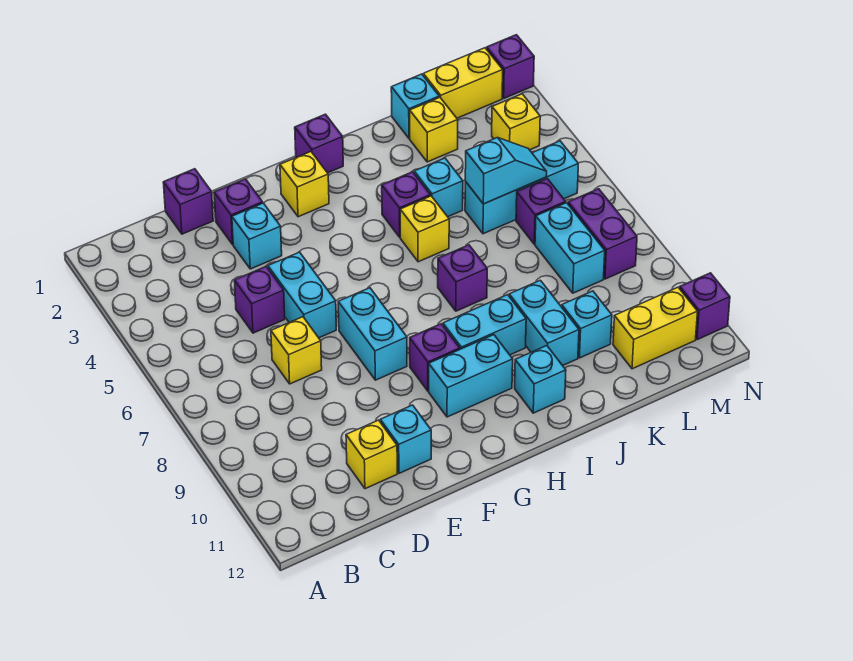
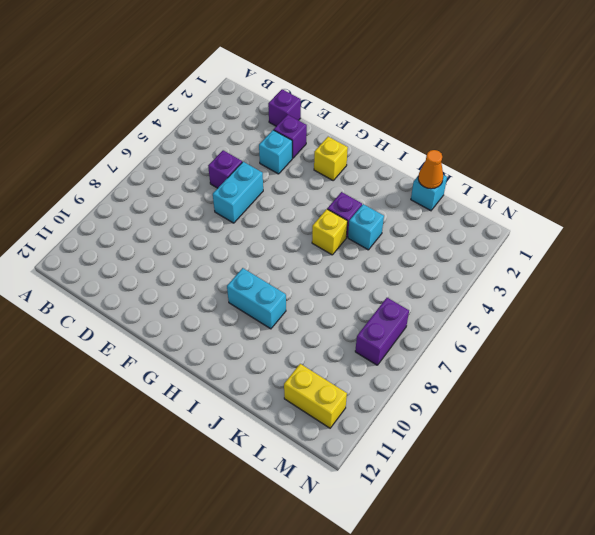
orange 1x1 cone [418,150,443,189] -> none
none -> yellow 1x1 brick [271,317,322,384]
none -> yellow 1x1 brick [346,420,397,489]
none -> cyan 1x1 brick [380,405,431,473]
none -> cyan 1x2 brick [338,288,407,380]

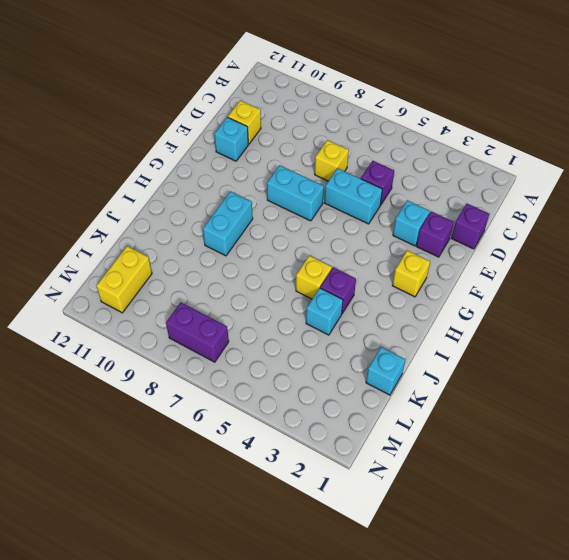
none -> purple 1x1 brick [410,324,460,391]
none -> cyan 1x2 brick [429,335,513,417]
none -> purple 1x1 brick [295,114,343,173]
none -> purple 1x1 brick [438,245,487,311]

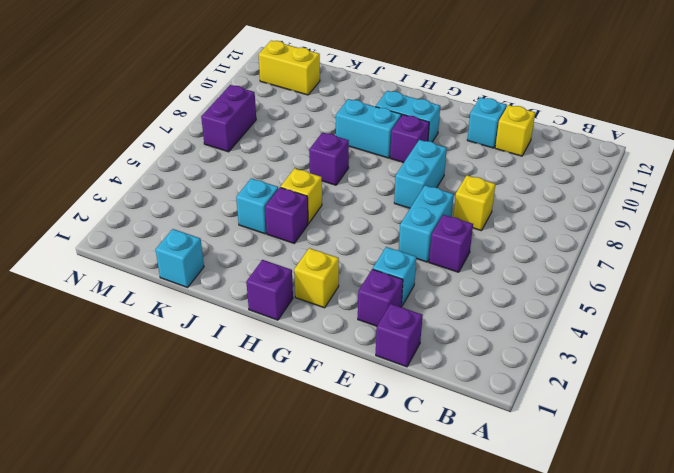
none -> cyan 1x1 brick [515,346,566,413]
none -> cyan 1x2 brick [509,280,579,366]
none -> yellow 1x1 brick [410,97,458,162]
none -> cyan 1x3 brick [465,141,578,234]

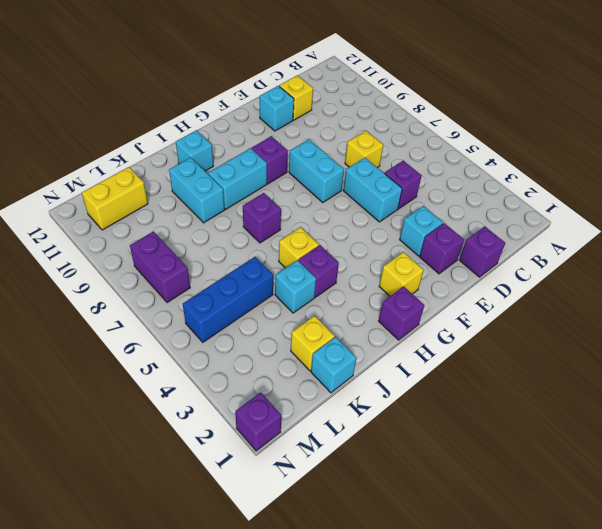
blue 1x3 brick [183,257,273,342] -> cyan 1x3 brick [465,141,578,234]
none -> cyan 1x2 brick [429,335,513,417]
none -> cyan 1x1 brick [562,291,612,358]
none -> yellow 1x2 brick [423,48,503,118]
none -> purple 1x1 brick [516,179,566,244]

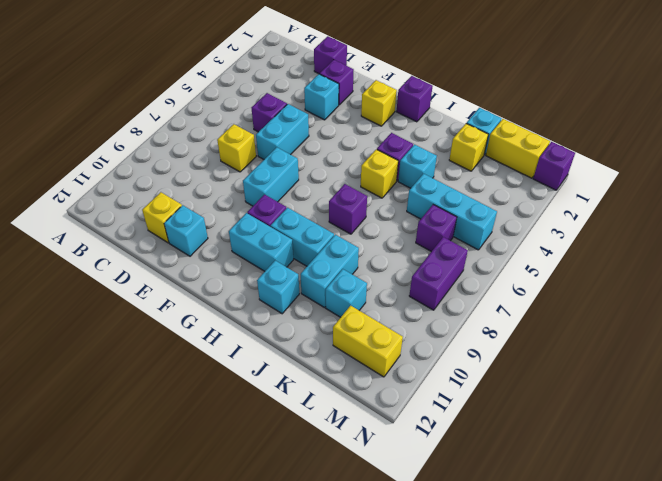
none -> cyan 1x2 brick [535,203,605,293]
none -> yellow 1x1 brick [492,94,540,150]
none -> purple 1x1 brick [680,273,730,340]
none -> cyan 1x2 slope [465,138,547,204]

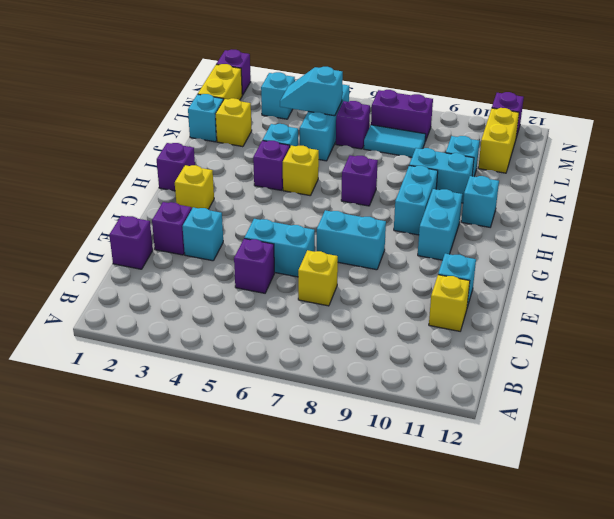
cyan 1x2 slope [280,67,343,116] -> cyan 1x2 slope turned to [465,138,547,204]
cyan 1x2 tile [364,125,426,157] -> cyan 1x2 brick [535,203,605,293]
cyan 1x1 brick [261,72,295,119] -> yellow 1x1 brick [492,94,540,150]
none -> purple 1x1 brick [410,324,460,391]

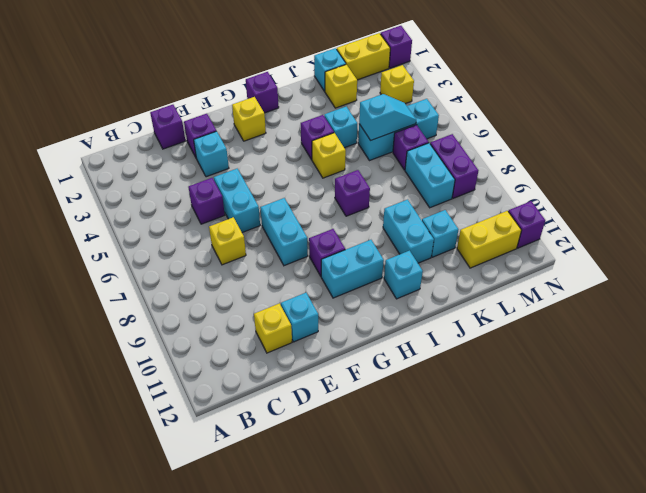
none -> cyan 1x2 brick [443,295,526,355]

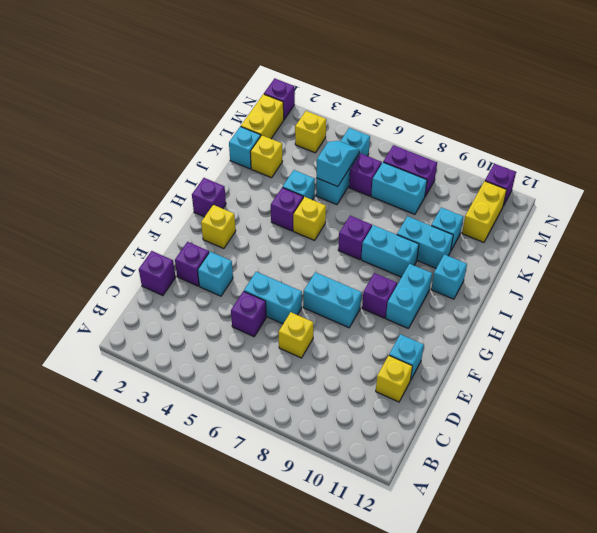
cyan 1x2 brick [361,225,419,277] -> cyan 1x2 brick turned to [443,295,526,355]

